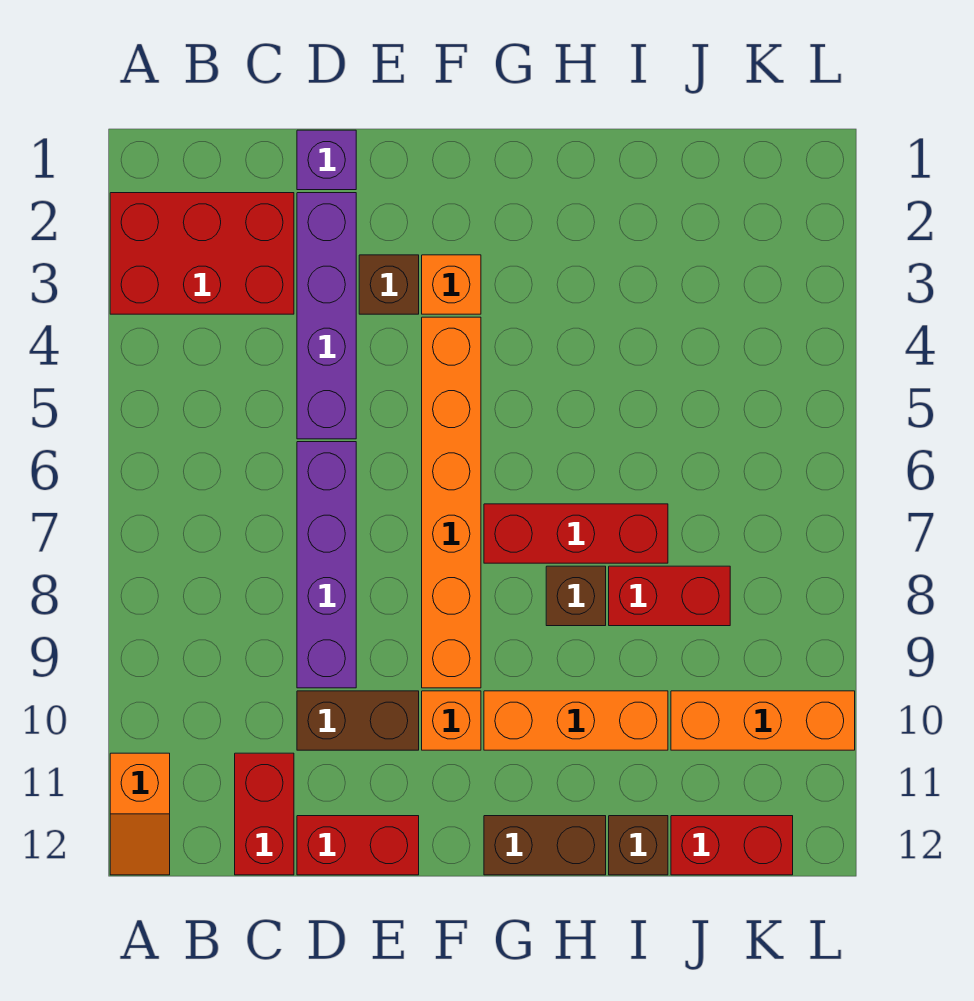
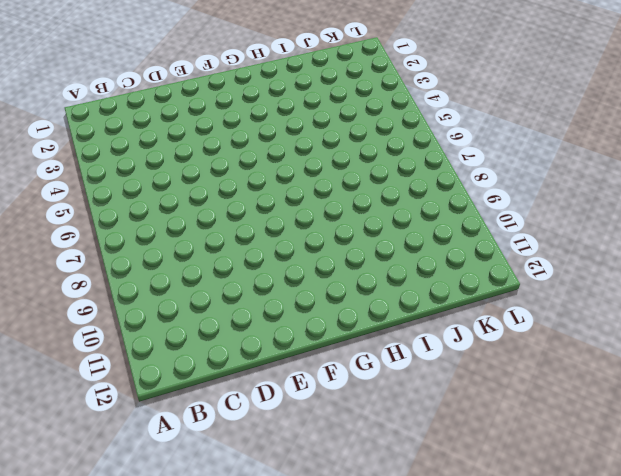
none -> red 2x3 brick [110,193,294,314]
none -> orange 1x2 slope [110,753,170,875]
none -> red 1x2 brick [235,753,294,875]

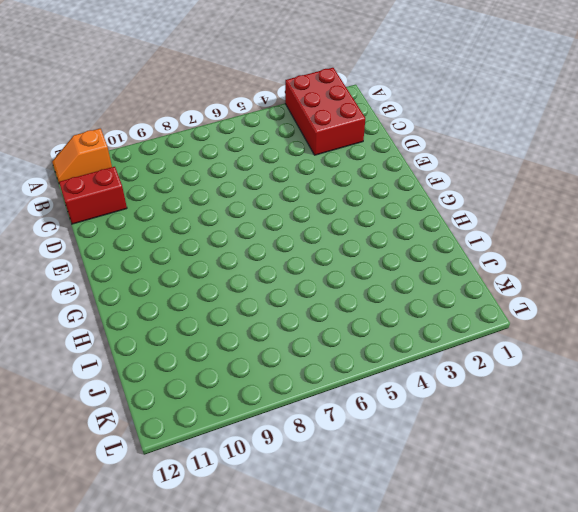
none -> purple 1x1 brick [297,130,356,190]
none -> purple 1x4 brick [297,193,356,439]
none -> purple 1x4 brick [297,442,356,688]

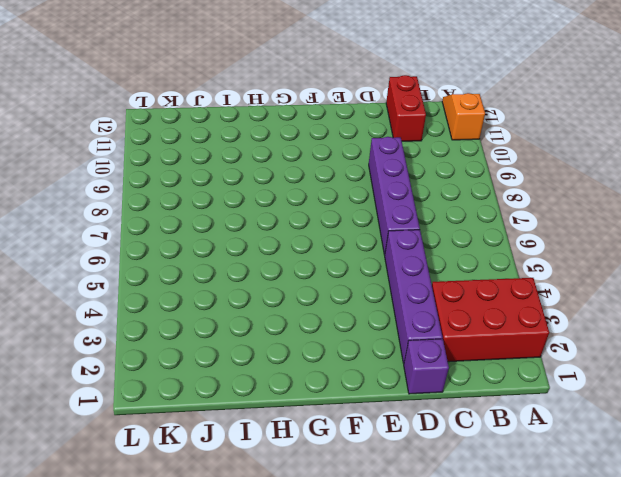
none -> brown 1x2 brick [297,691,419,750]
none -> red 1x2 brick [297,816,419,875]
none -> brown 1x1 brick [359,255,419,314]

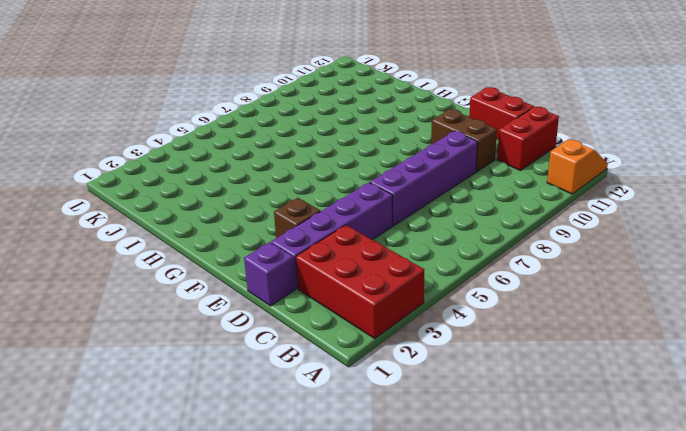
none -> orange 1x1 brick [422,255,481,314]
none -> orange 1x6 brick [422,317,481,688]
none -> orange 1x1 brick [422,691,481,750]

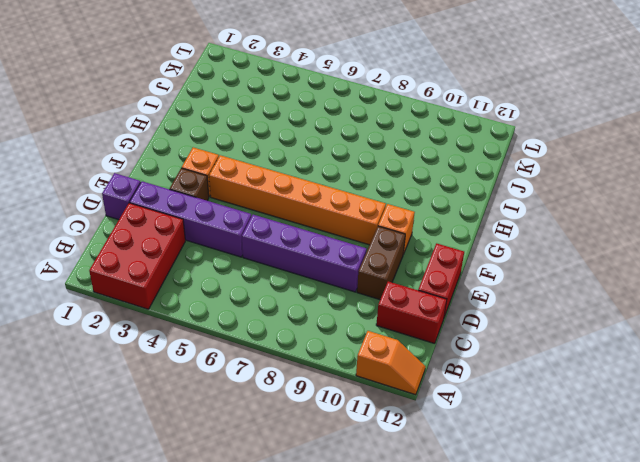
none -> red 1x3 brick [484,504,668,563]
none -> orange 1x3 brick [484,691,668,750]
none -> brown 1x2 brick [484,816,606,875]

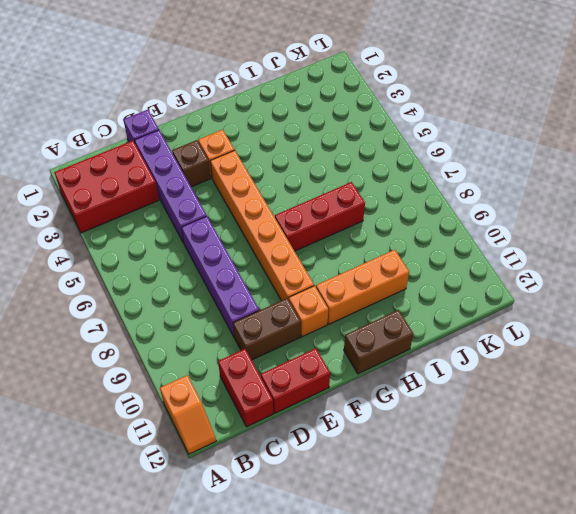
none -> brown 1x1 brick [546,566,606,626]
none -> red 1x2 brick [609,566,730,626]
none -> brown 1x1 brick [609,816,668,875]

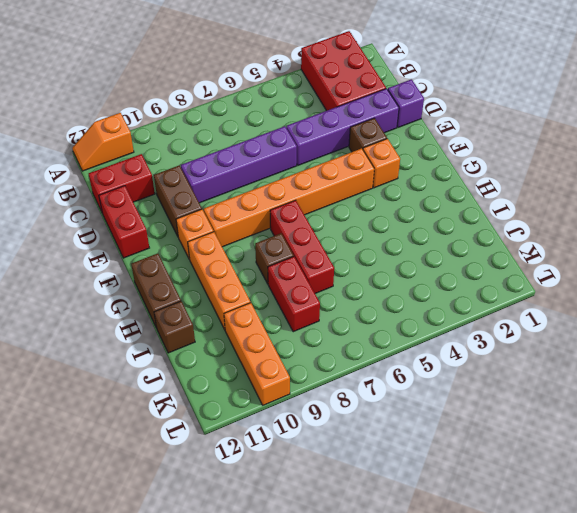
none -> red 1x2 brick [671,816,793,875]

